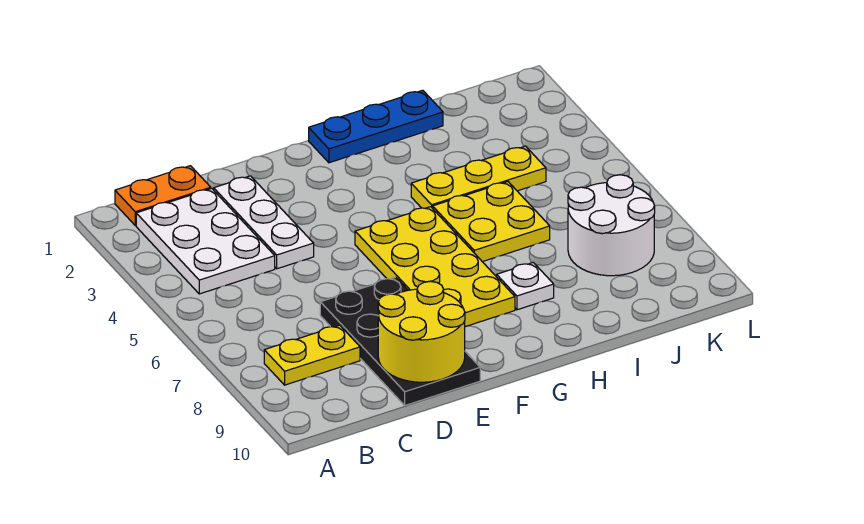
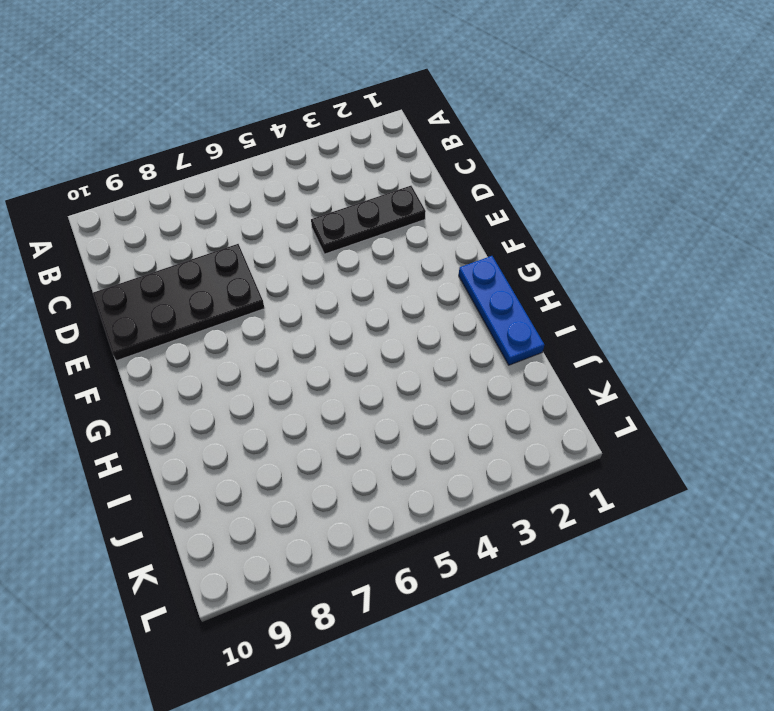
black 1x3 plate [311,186,426,254] -> white 1x3 plate [214,176,314,269]
none -> orange 1x2 plate [115,166,211,225]
none -> white 2x3 plate [136,189,275,294]
none -> yellow 1x2 plate [264,325,360,385]

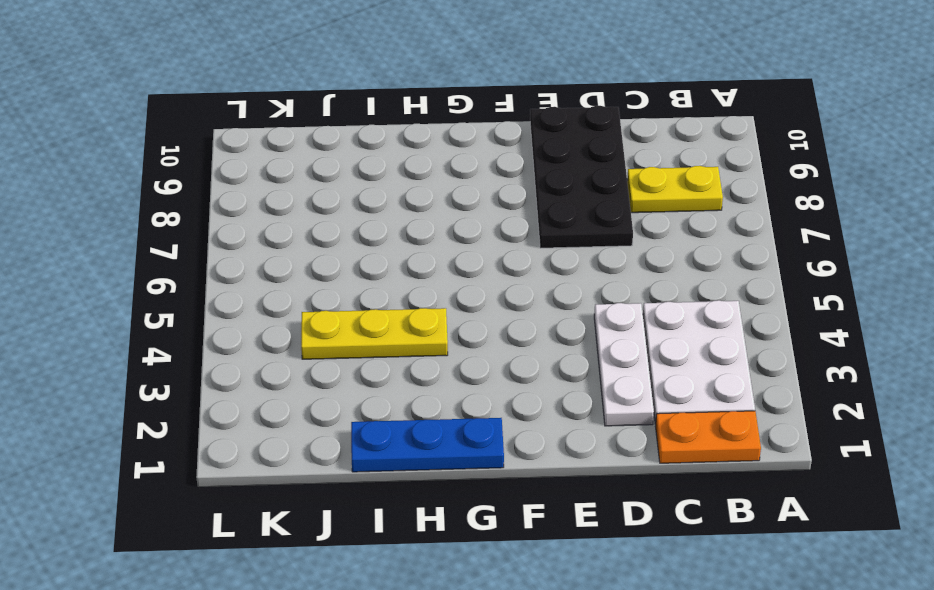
none -> yellow 2x4 plate [355,207,515,327]
none -> yellow 2x2 plate [433,182,550,262]
none -> white 1x1 plate [497,262,554,310]

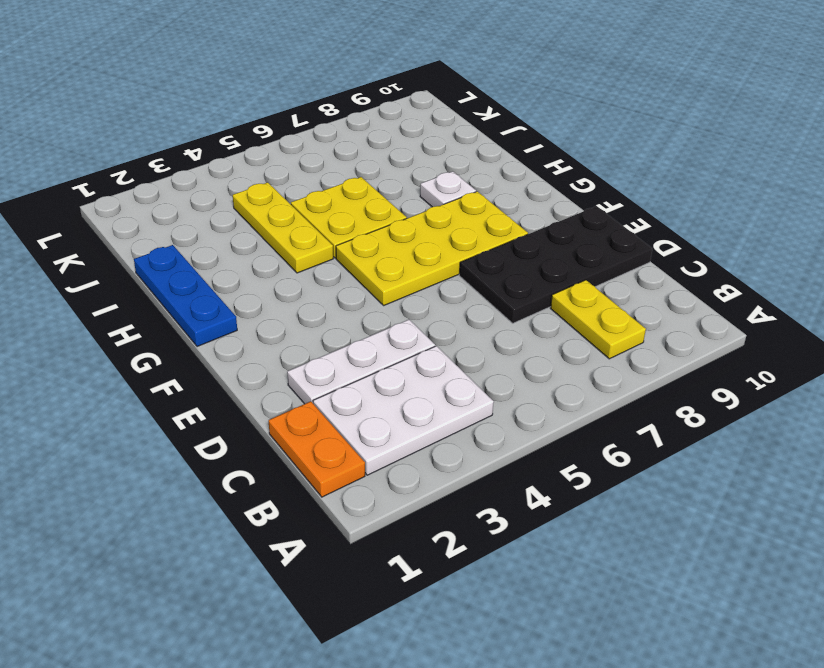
none -> white 2x2 round brick [568,175,655,276]
none -> yellow 2x2 round brick [378,281,465,382]

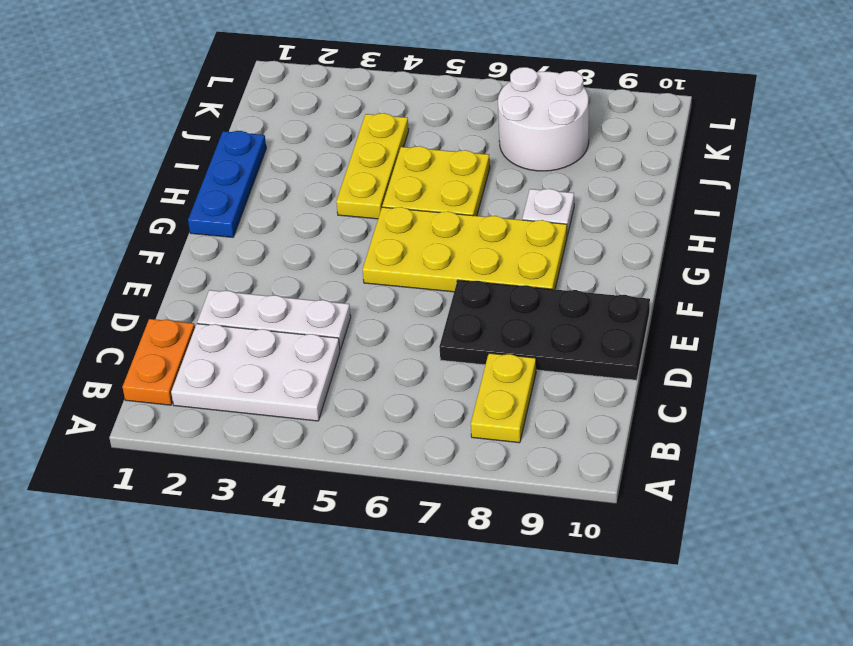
none -> yellow 2x2 round brick [378,281,465,382]

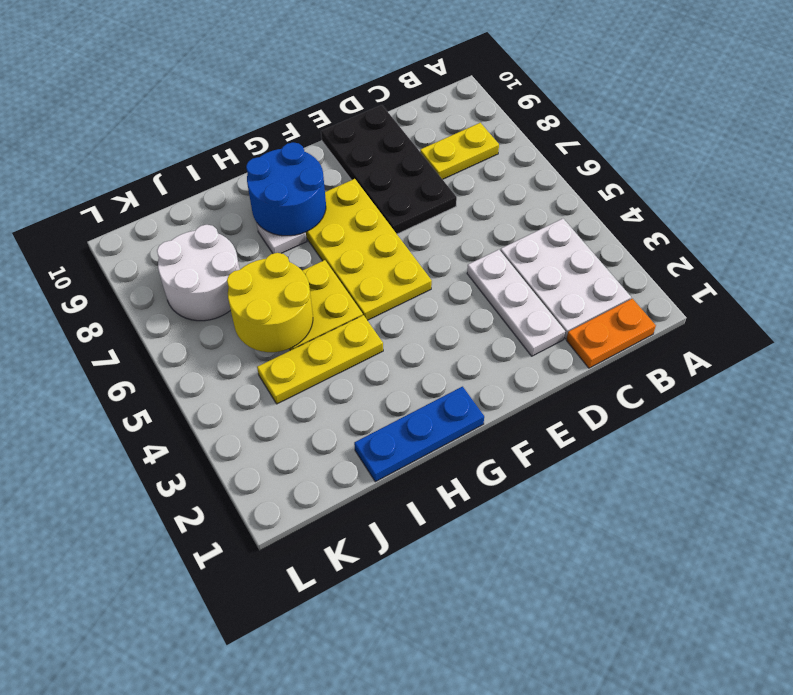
blue 2x2 round brick [246,142,326,236] -> none
yellow 2x2 round brick [227,253,313,352] -> yellow 2x2 round brick moved to [378,281,465,382]

